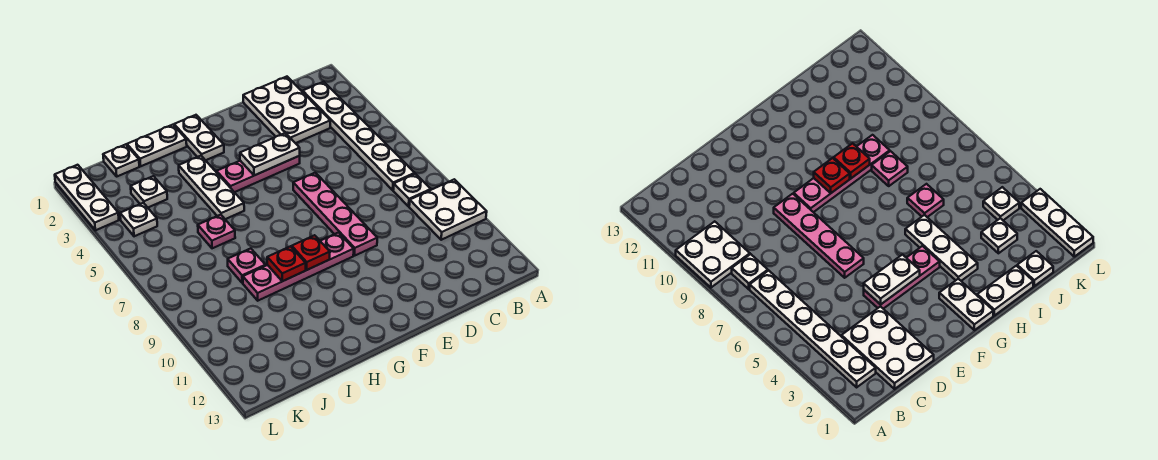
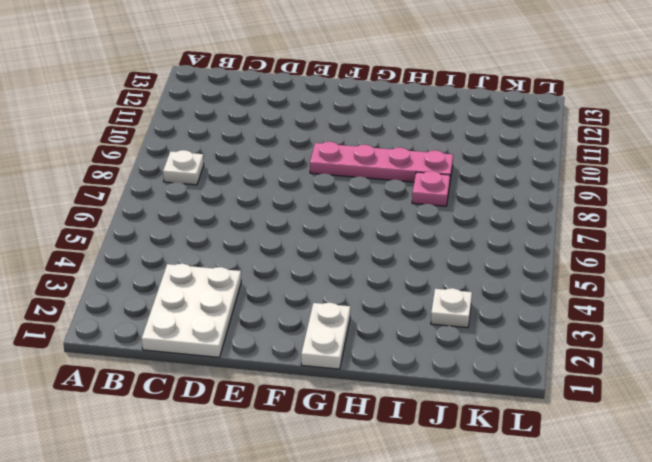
none -> white 2x2 plate [409,179,487,240]
none -> white 1x6 plate [303,82,415,190]
none -> pink 1x3 plate [217,156,300,192]

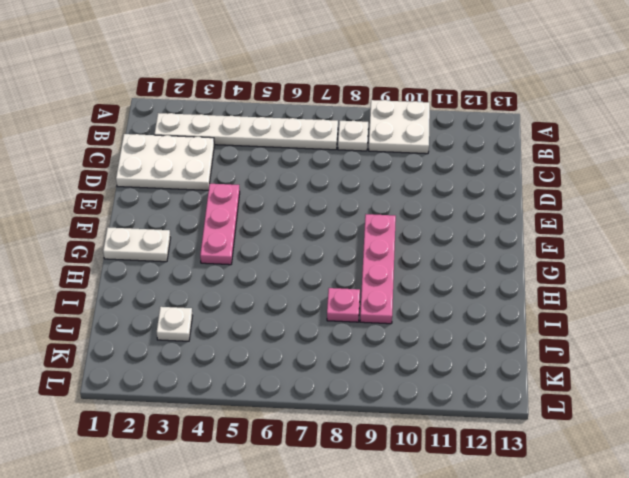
none -> pink 1x4 plate [293,173,377,255]
none -> white 1x2 plate [127,125,187,166]
none -> white 1x3 plate [179,156,244,219]

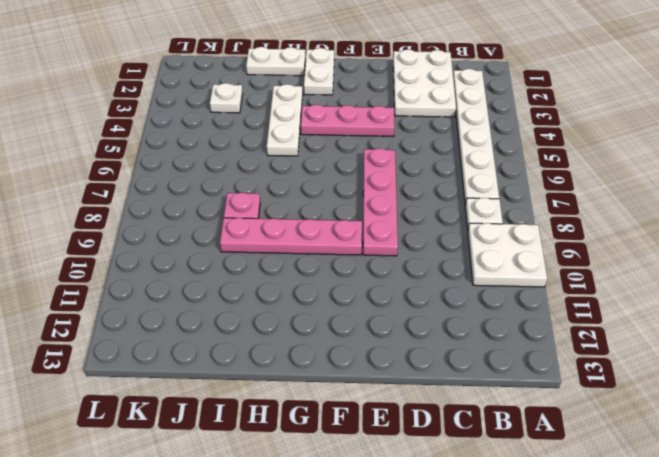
none -> pink 1x1 plate [198,215,235,248]
none -> white 1x1 plate [103,144,139,176]
none -> white 1x1 plate [120,203,157,236]

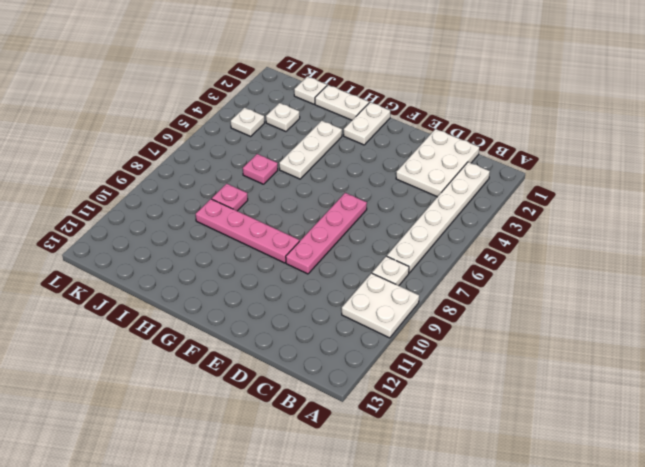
none -> pink 1x3 plate [217,156,300,192]
none -> white 1x3 plate [55,165,119,230]
none -> white 1x2 plate [240,133,300,175]

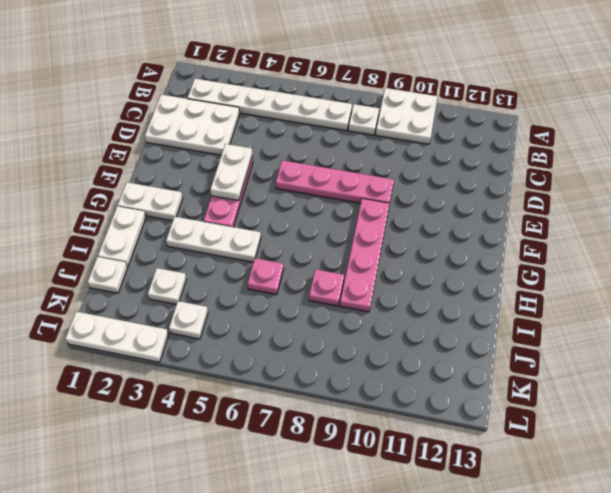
none -> red 1x1 plate [292,235,330,270]
none -> red 1x1 plate [267,246,306,281]

